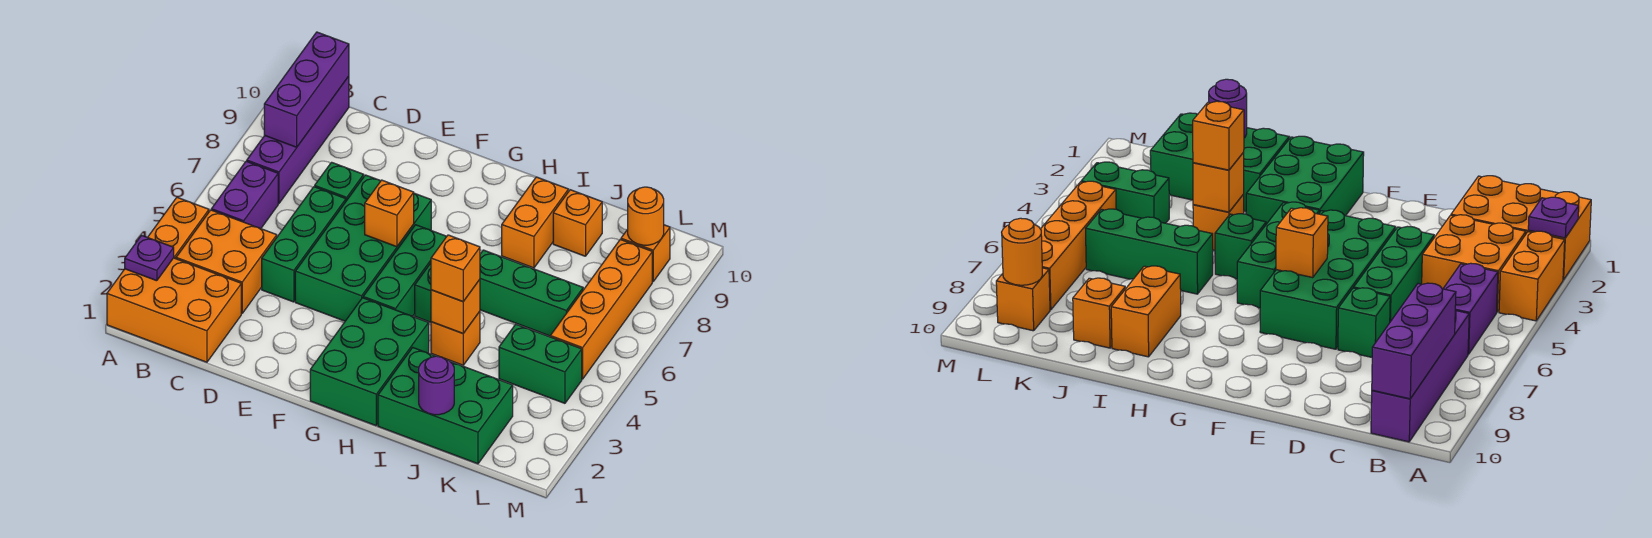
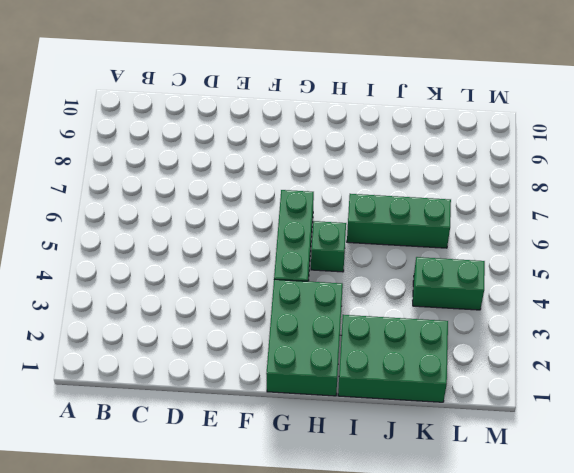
none -> orange 2x3 brick [107,258,241,362]
none -> orange 1x2 brick [148,197,209,259]
none -> orange 2x2 brick [176,210,277,313]

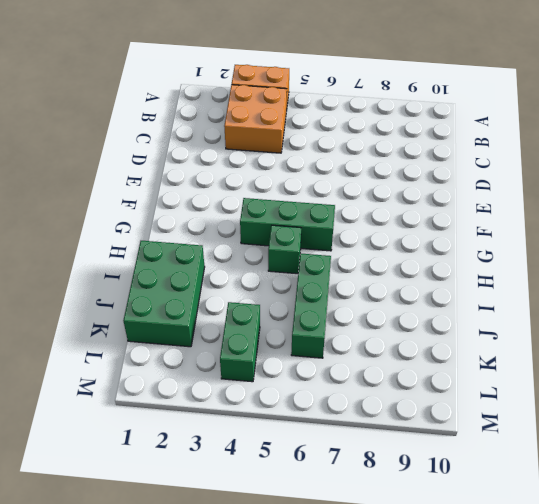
none -> orange 2x3 brick [107,258,241,362]
none -> purple 1x2 brick [211,161,278,229]
none -> purple 1x4 brick [247,76,349,203]

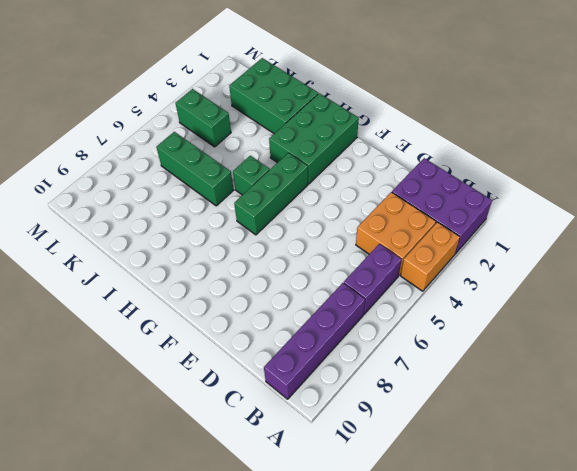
purple 2x3 brick [392,158,492,254] -> orange 2x3 brick [107,258,241,362]
none -> green 1x3 brick [262,187,346,302]
none -> green 1x1 brick [315,162,364,201]
none -> green 2x4 brick [295,175,431,321]

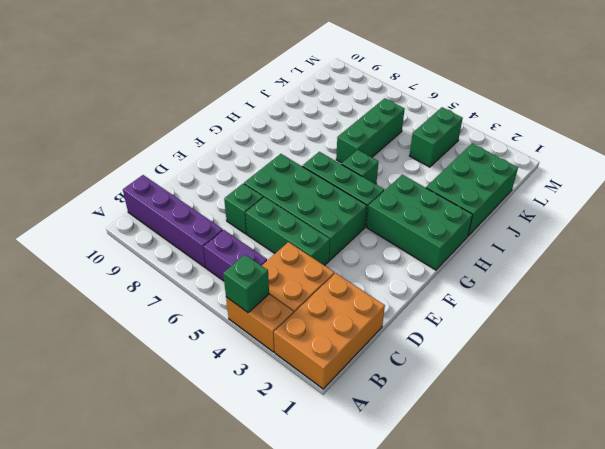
green 1x1 brick [223,255,269,312] -> none
none -> orange 1x1 brick [431,311,480,365]
none -> orange 1x2 brick [502,177,568,268]
none -> orange 1x1 brick [553,190,602,256]

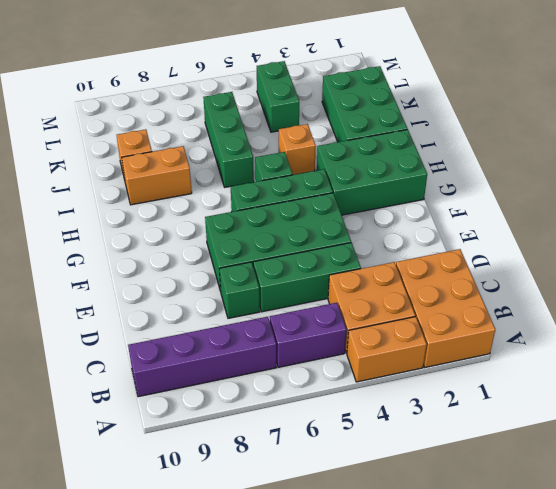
none -> orange 1x4 brick [550,239,652,379]
none -> orange 1x1 brick [621,225,670,282]
none -> purple 1x1 plate [125,235,174,281]

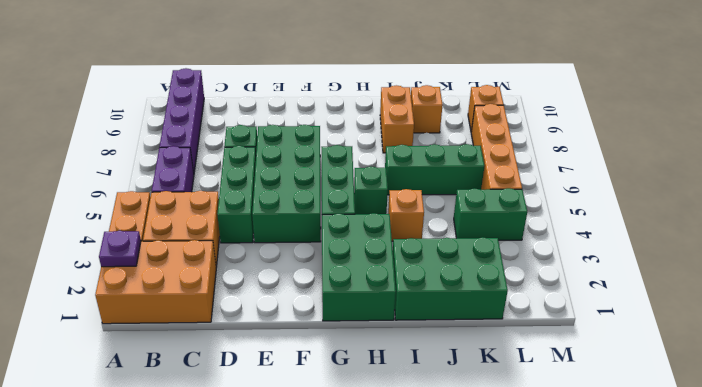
none -> purple 1x3 brick [264,32,349,147]
none -> orange 1x1 brick [365,180,414,247]
none -> orange 1x1 brick [431,280,480,333]

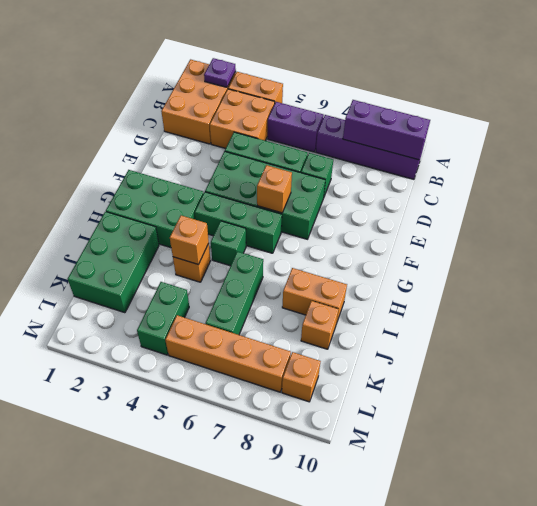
none -> purple 1x1 round brick [419,356,454,415]
none -> orange 1x1 round brick [628,187,664,245]
none -> orange 1x1 brick [431,235,480,302]

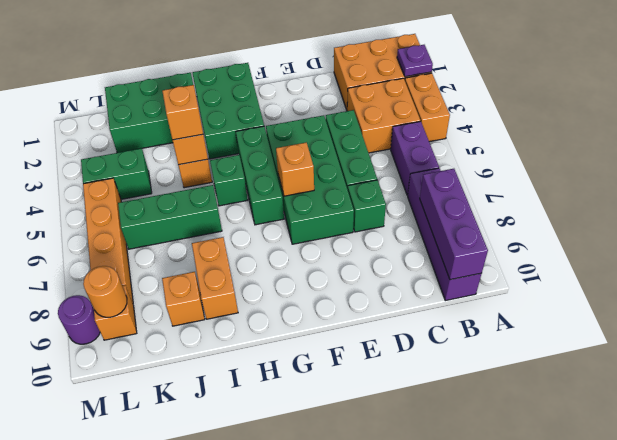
purple 1x1 round brick [58,295,100,344] -> purple 1x1 round brick moved to [419,356,454,415]

